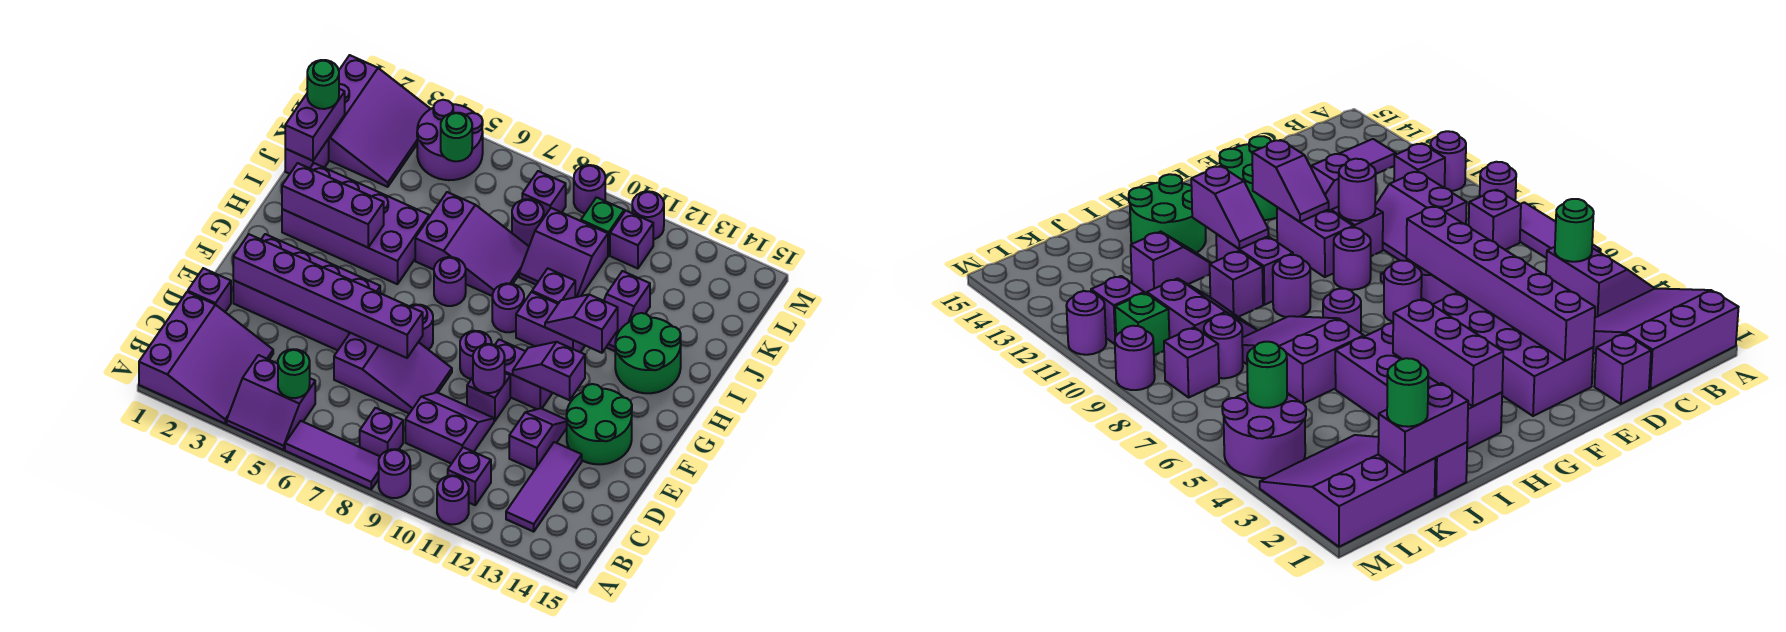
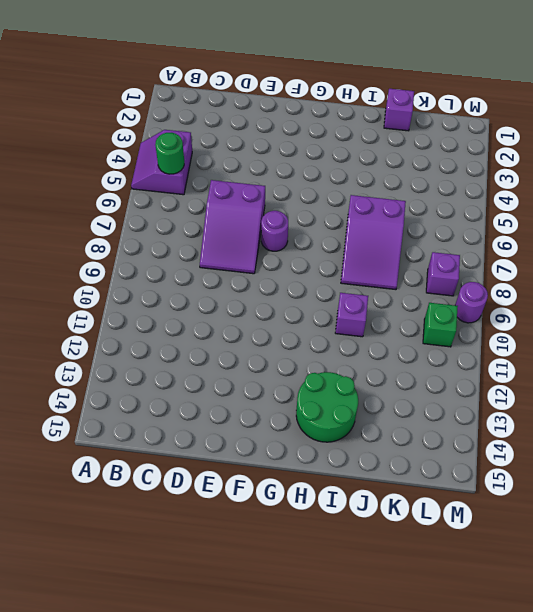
none -> purple 3x3 slope [139,292,273,424]
none -> purple 1x3 tile [285,421,380,489]
none -> purple 1x1 round brick [379,449,410,498]
none -> purple 1x1 round brick [437,476,469,524]

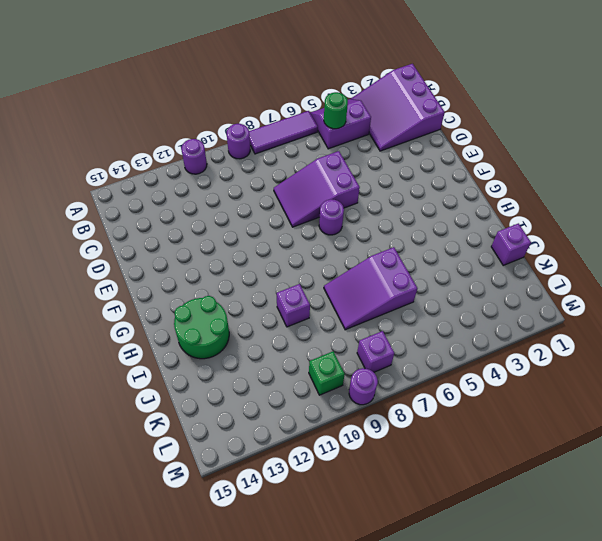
none -> purple 1x1 brick [360,408,403,456]
none -> purple 1x1 brick [448,447,491,505]
none -> purple 1x3 tile [506,442,582,532]
none -> purple 2x2 slope [405,393,494,464]

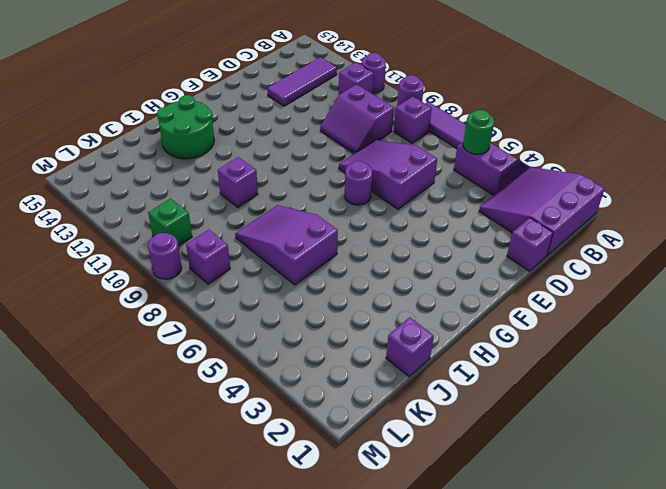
none -> purple 1x2 slope [509,408,567,470]
none -> purple 2x4 brick [233,234,380,350]
none -> purple 1x1 brick [467,373,510,421]
none -> green 2x2 round brick [566,384,632,464]

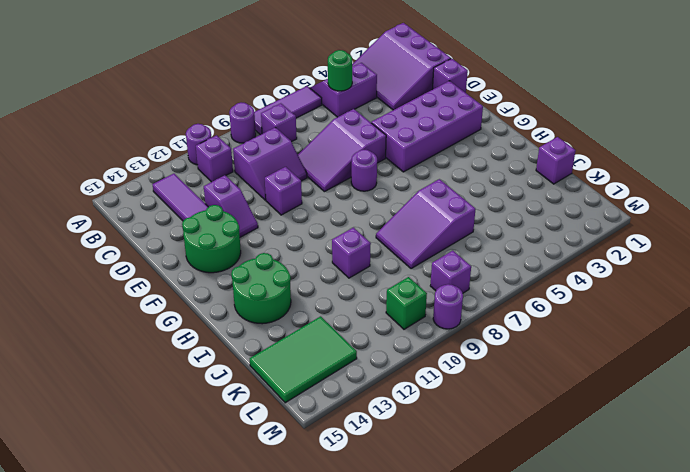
green 2x3 tile [250,316,357,403] -> none
none -> purple 1x1 round brick [460,331,492,379]
none -> purple 1x2 brick [495,340,552,409]
none -> purple 2x4 brick [282,163,429,284]
none -> purple 1x1 round brick [434,257,466,306]

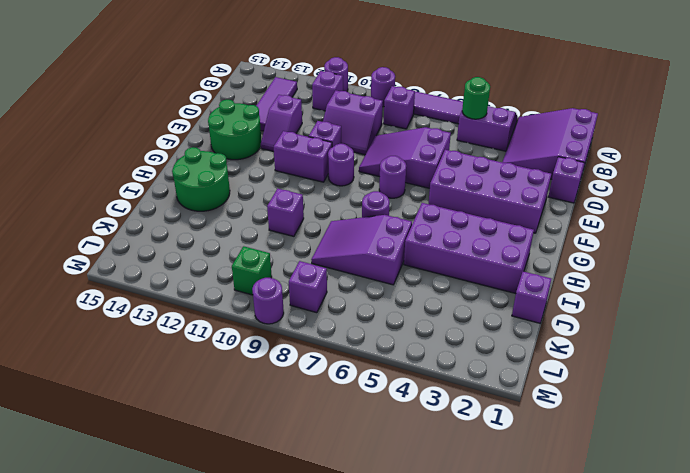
none -> purple 1x1 round brick [492,283,524,332]
none -> purple 1x2 brick [516,292,585,352]
none -> purple 1x2 slope [604,271,650,351]
none -> purple 2x2 slope [519,208,608,297]

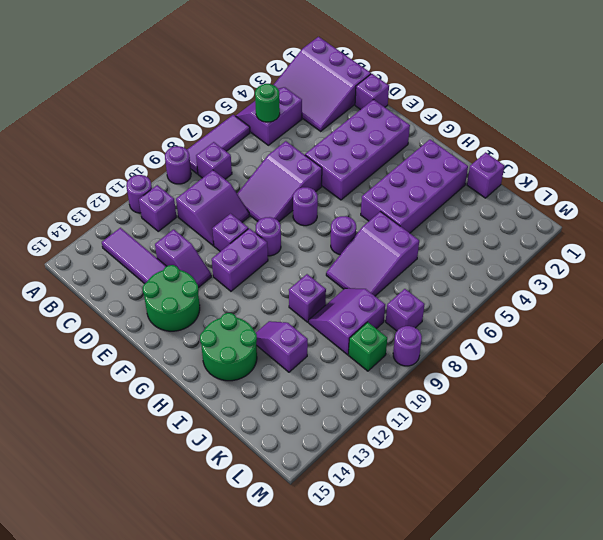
none -> purple 1x1 round brick [492,283,524,332]
none -> purple 1x2 brick [516,292,585,352]
none -> purple 3x3 slope [328,55,430,187]
none -> purple 1x1 round brick [512,199,544,246]

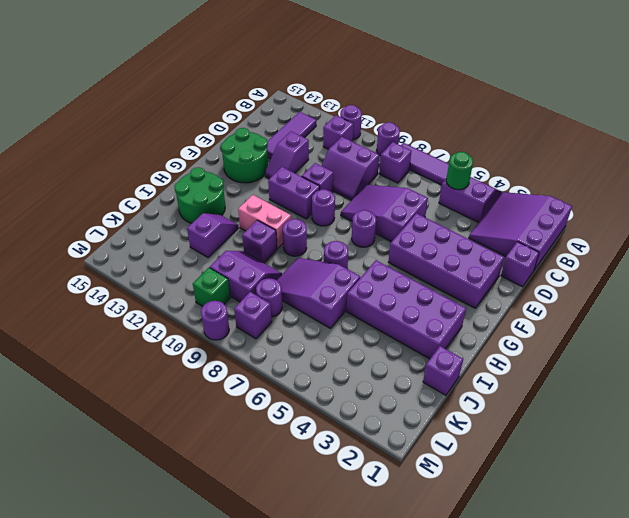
pink 1x2 brick [238,195,291,249] -> purple 1x2 brick [516,292,585,352]
none -> purple 3x3 slope [328,55,430,187]
none -> purple 2x2 round brick [417,100,483,180]
none -> purple 1x1 brick [610,211,653,269]
none -> purple 1x1 round brick [632,191,664,240]

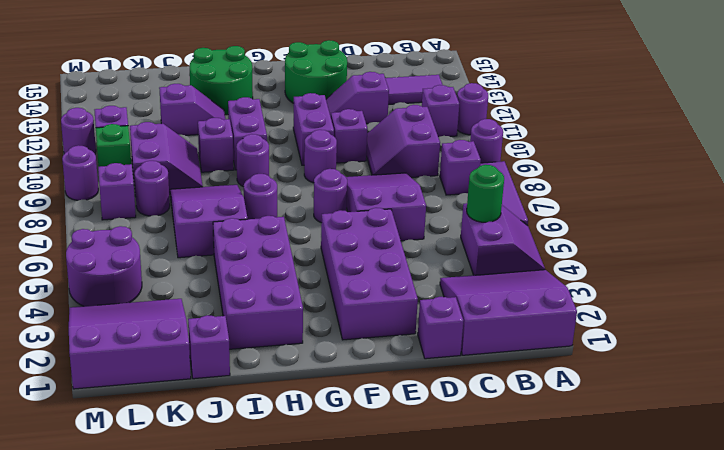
none -> purple 1x6 brick [233,234,423,358]
none -> purple 1x1 round brick [473,344,505,393]
none -> purple 1x2 slope [513,342,585,400]
none -> purple 1x3 brick [282,163,384,248]

